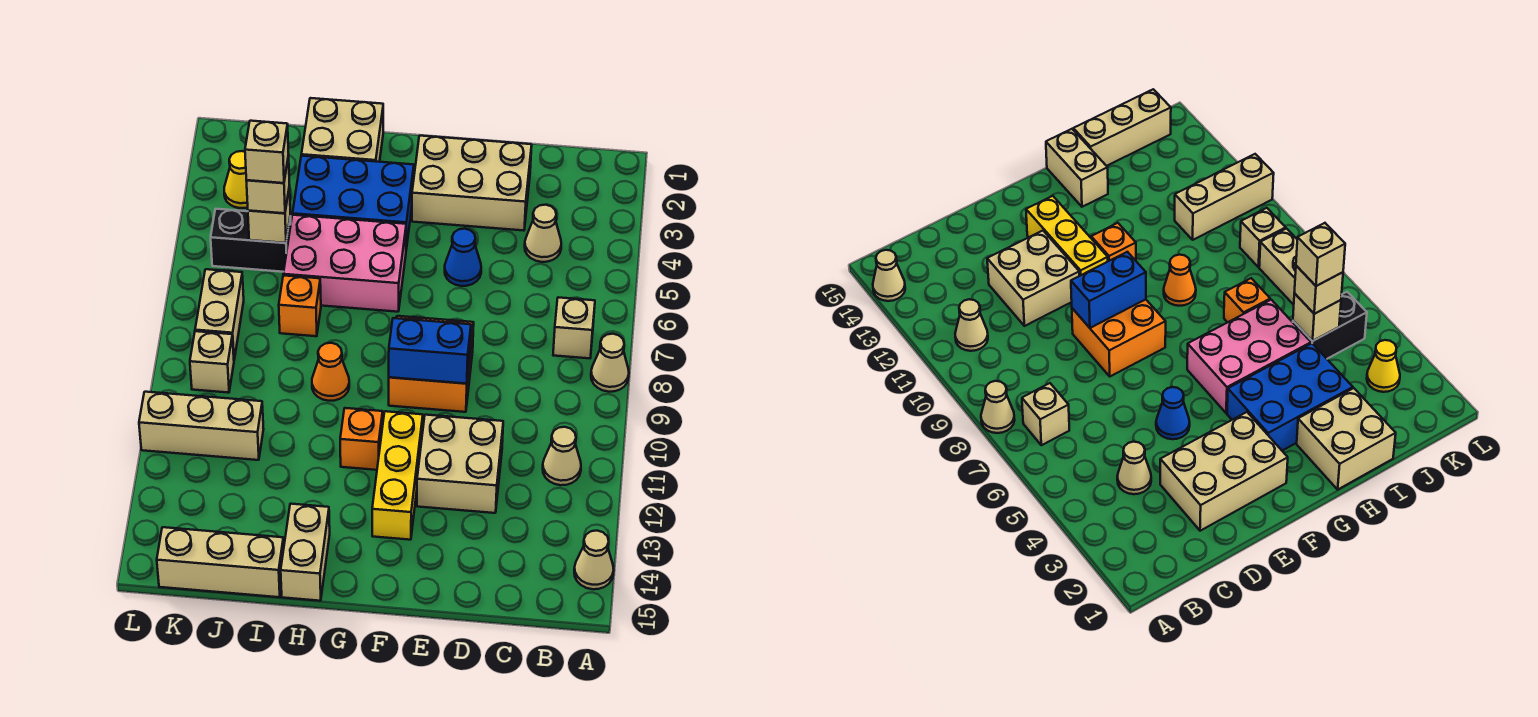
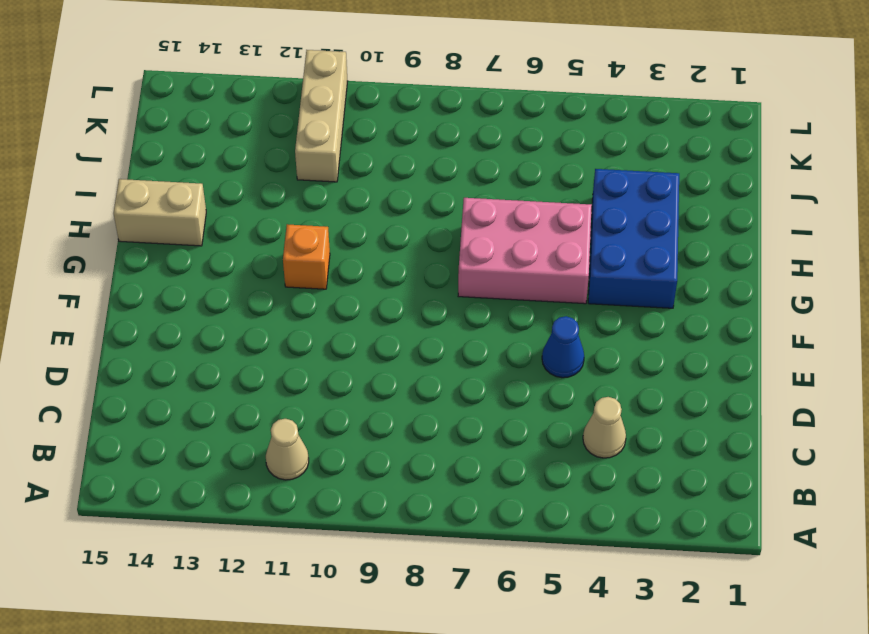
pink 2x3 brick [458,198,592,304] -> pink 2x3 brick turned to [283,215,406,312]
none -> tan 1x1 cone [591,334,629,392]
none -> tan 1x1 cone [574,531,614,589]
none -> tan 1x1 brick [553,297,595,358]

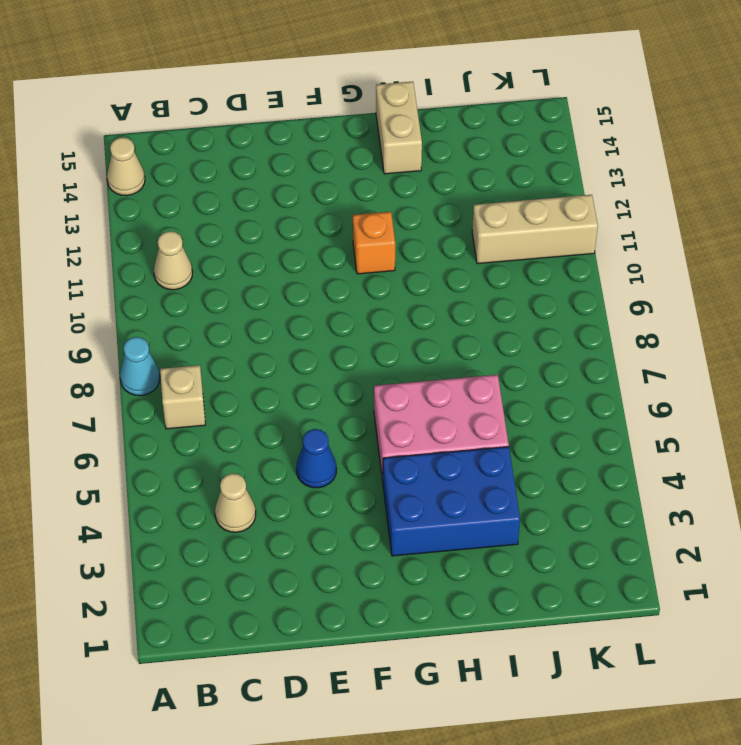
cyan 1x1 cone [120,337,160,396] -> tan 1x1 cone [591,334,629,392]
none -> tan 2x3 brick [412,136,532,231]
none -> tan 2x2 brick [417,415,503,513]
none -> orange 2x2 brick [389,316,474,412]

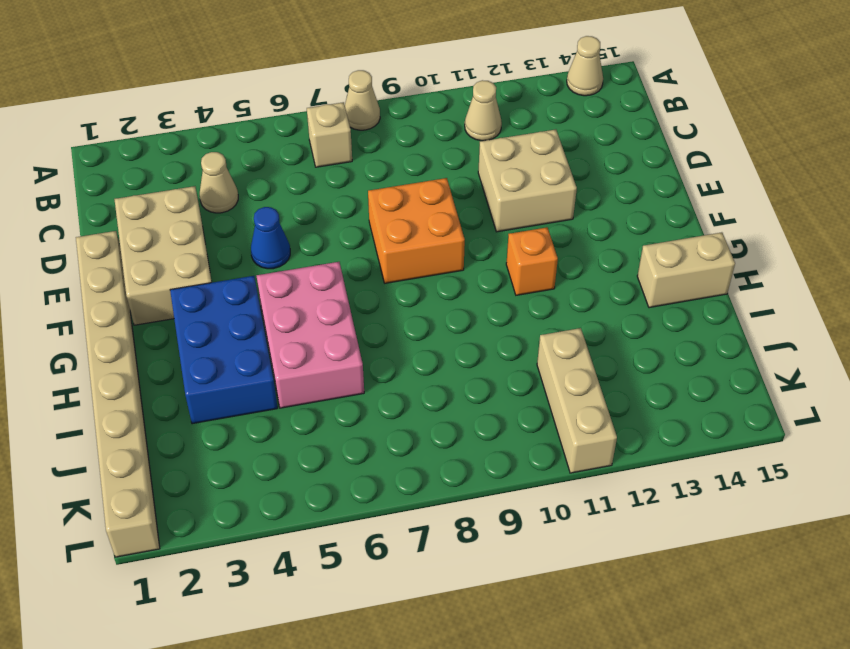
tan 1x8 brick [76,231,160,557] -> tan 2x2 brick [301,98,383,162]
none -> yellow 1x3 brick [372,411,423,540]
none -> orange 1x1 cone [312,343,349,401]
none -> orange 1x1 brick [279,275,321,336]

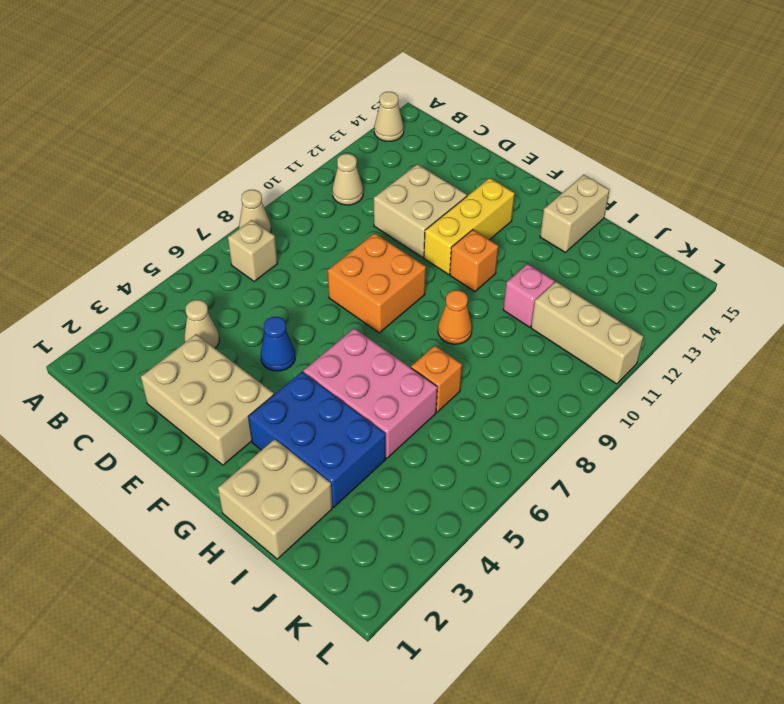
pink 1x1 brick [503,264,554,327] -> none
none -> tan 1x3 brick [157,527,284,597]
none -> black 1x2 brick [211,209,291,272]
none -> yellow 1x1 cone [224,151,248,208]

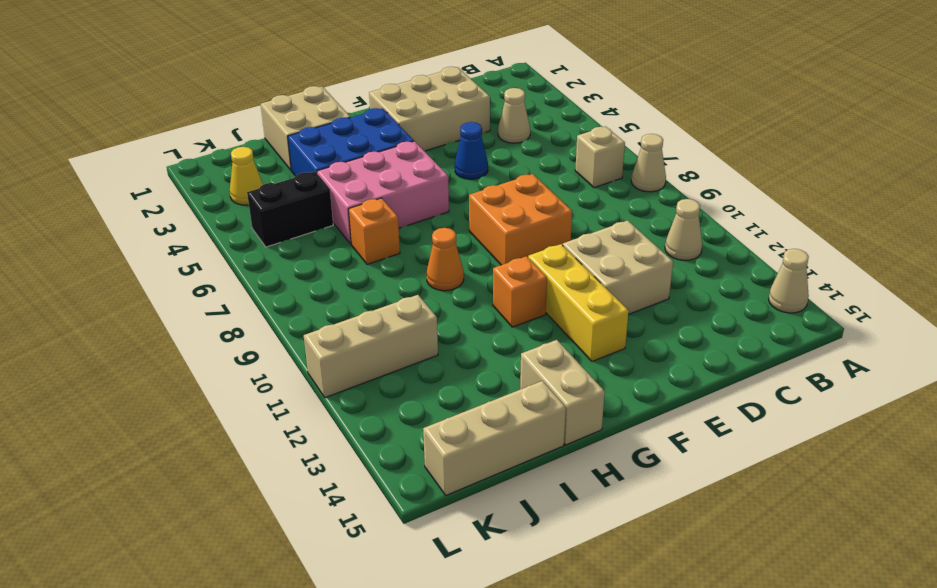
none -> tan 1x2 brick [195,269,244,359]
none -> tan 1x1 brick [190,331,234,393]
none -> blue 1x2 brick [389,318,471,384]

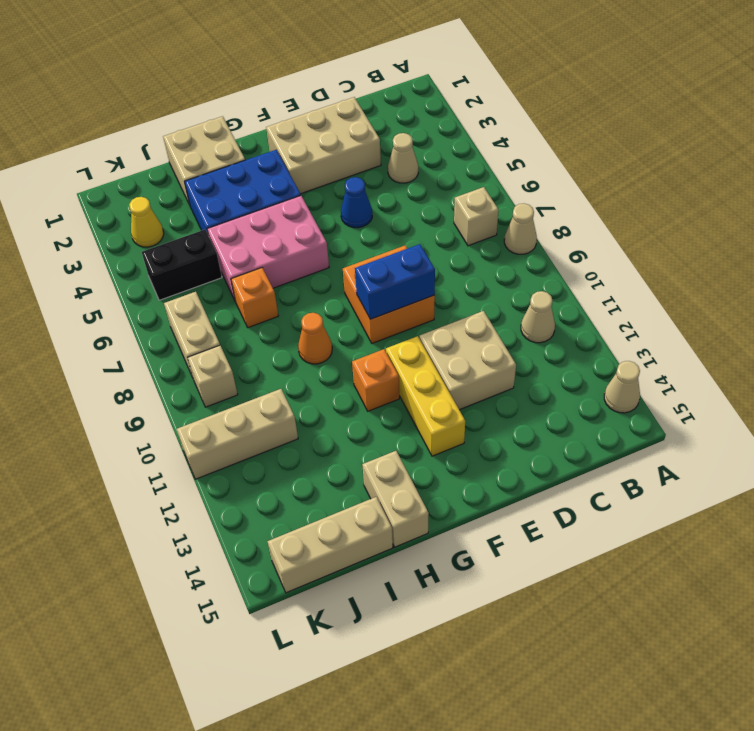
none -> tan 1x1 brick [248,185,290,243]
none -> tan 1x1 brick [246,155,289,213]
none -> tan 1x1 brick [245,121,289,183]

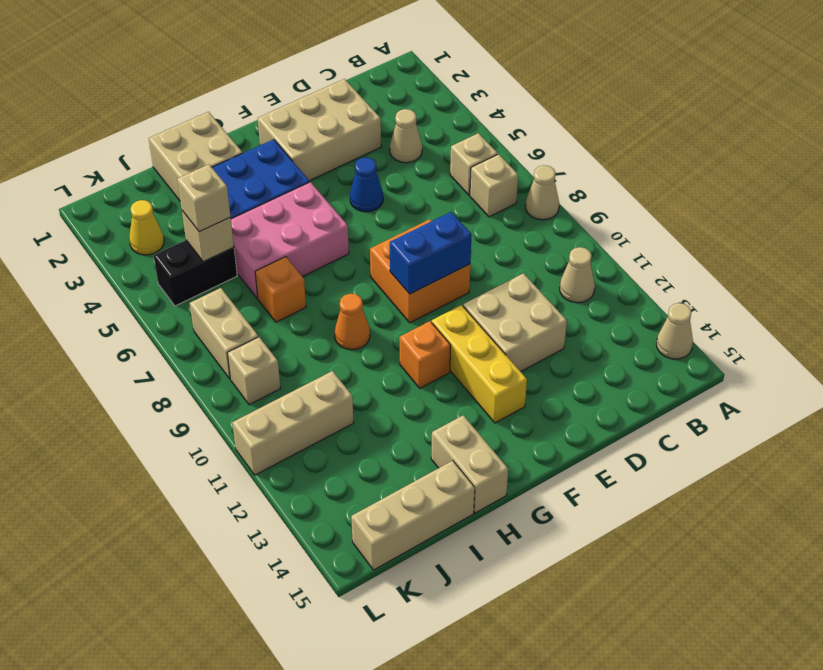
tan 1x1 brick [450,133,498,195] -> tan 1x1 brick moved to [245,121,289,183]

